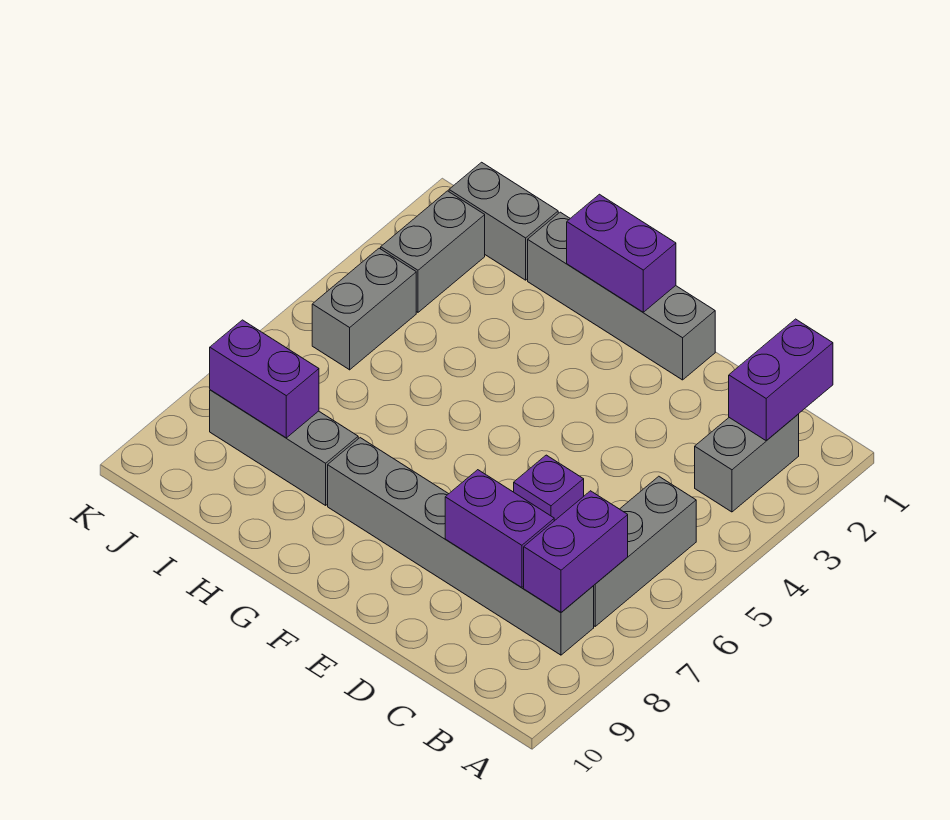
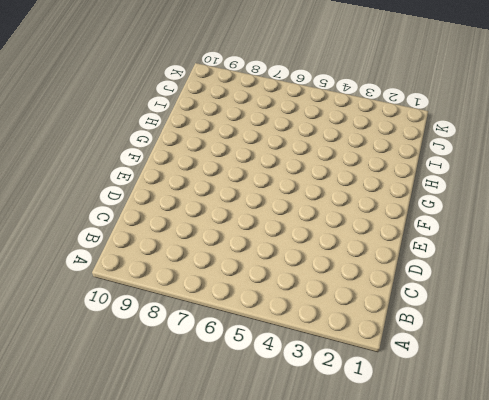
none -> grey 1x2 brick [695,414,799,512]
none -> grey 1x3 brick [594,476,696,626]
none -> grey 1x6 brick [328,438,594,655]

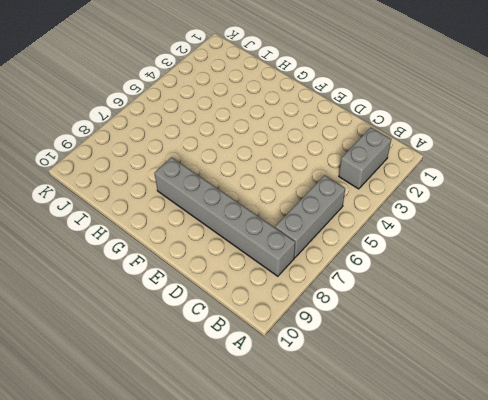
none -> purple 1x1 brick [514,455,584,521]
none -> grey 1x4 brick [528,212,715,380]
none -> grey 1x3 brick [210,390,358,505]

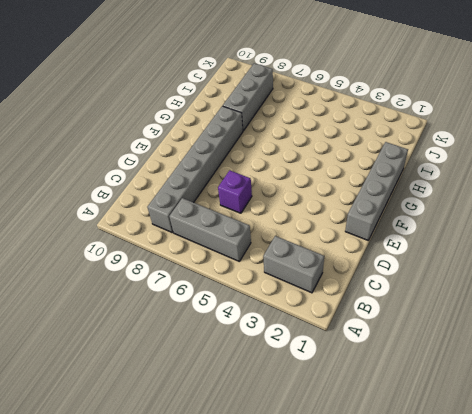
none -> grey 1x2 brick [449,162,558,280]
none -> grey 1x2 brick [381,191,485,312]
none -> grey 1x2 brick [312,248,416,370]

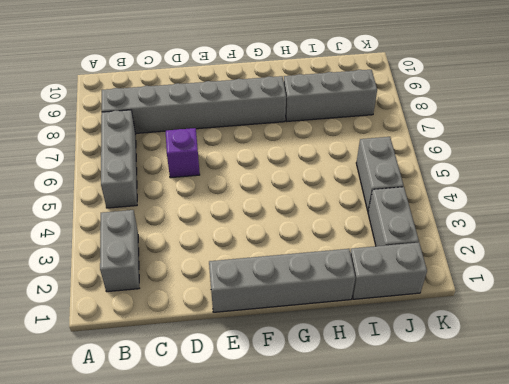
none -> purple 1x2 brick [729,319,833,441]
none -> purple 1x2 brick [524,491,628,612]
none -> purple 1x2 brick [445,470,554,588]

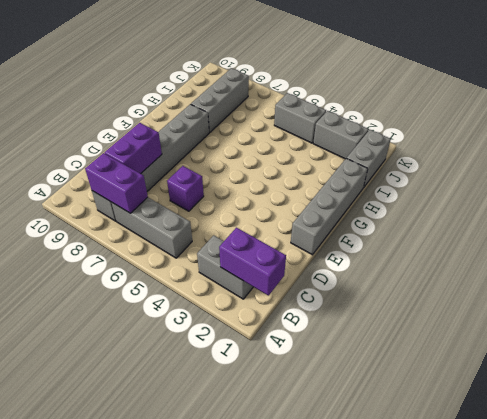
none -> purple 1x2 brick [567,194,676,312]
none -> purple 1x2 brick [210,320,319,438]

